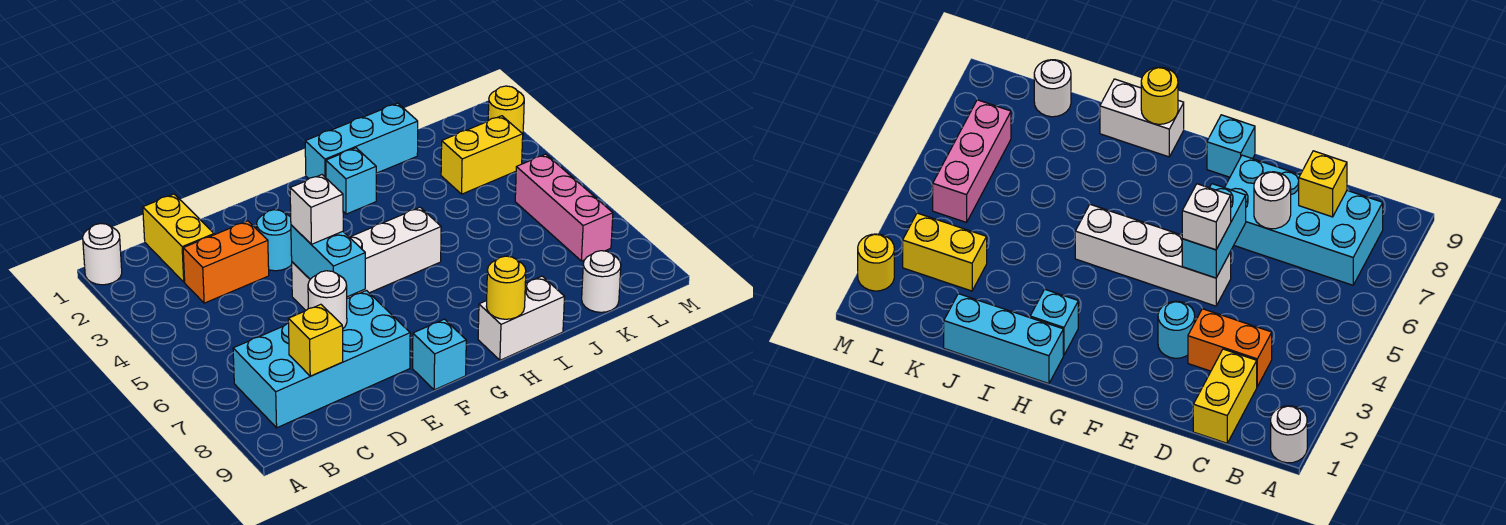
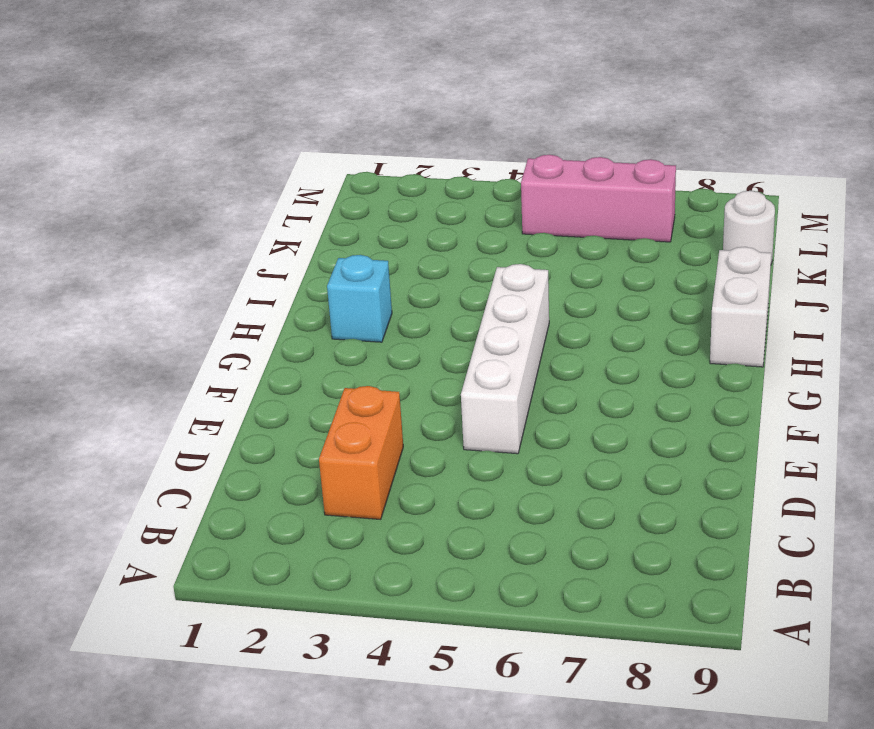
none -> white 1x1 round brick [83,224,122,285]
none -> cyan 2x4 brick [233,291,410,428]
none -> yellow 1x2 brick [143,194,214,282]

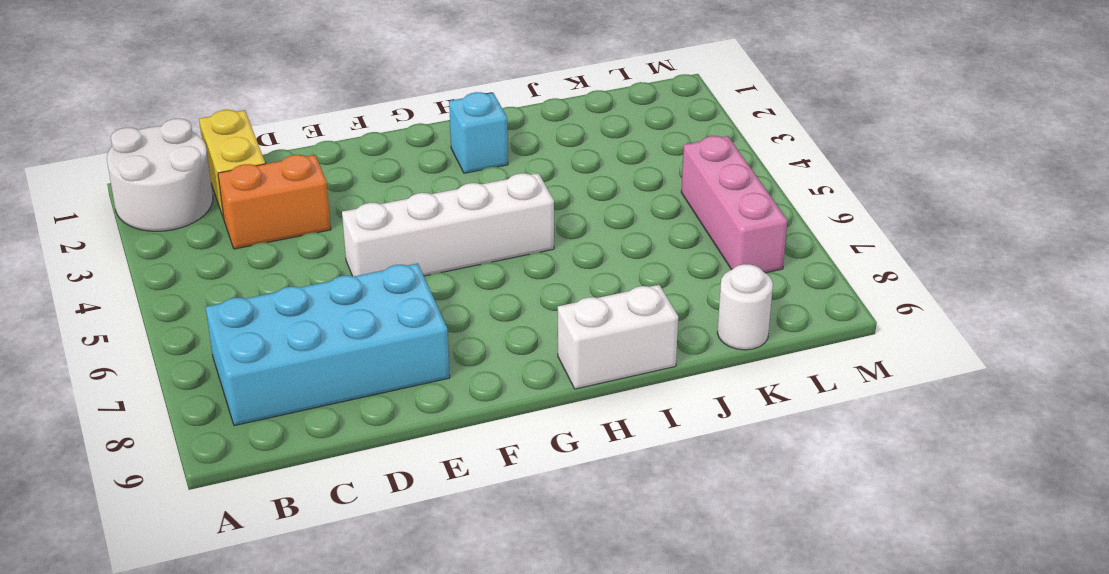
white 2x2 round brick [107,119,213,231] -> white 1x1 round brick [83,224,122,285]
none -> cyan 1x1 round brick [257,210,292,271]
none -> cyan 1x1 brick [413,319,466,390]
none -> cyan 1x3 brick [305,103,418,179]

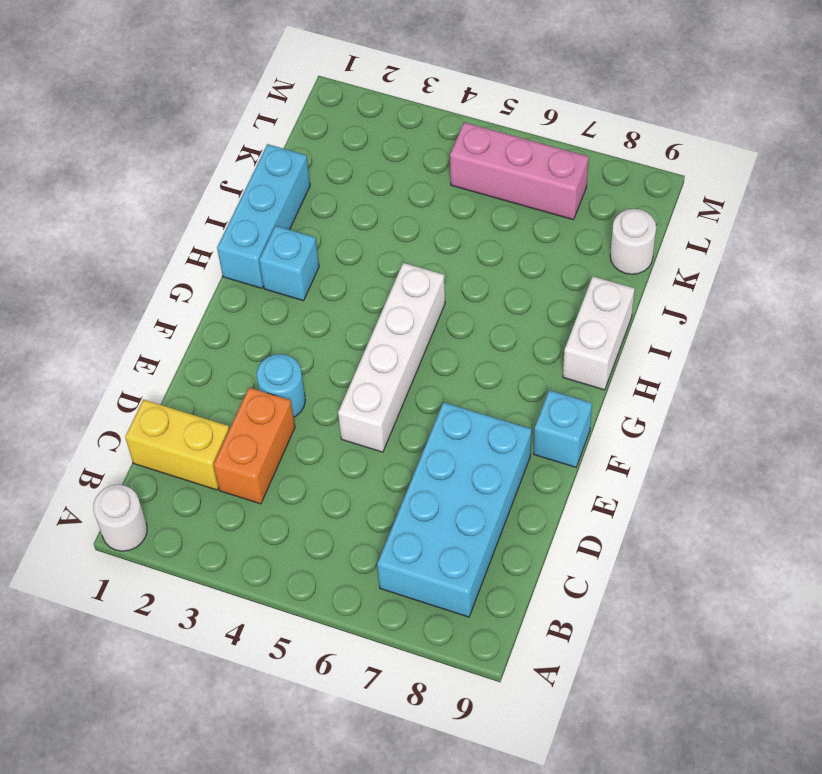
none -> yellow 1x2 brick [441,116,523,194]
none -> yellow 1x1 round brick [488,86,524,134]
none -> yellow 1x1 brick [288,304,343,376]

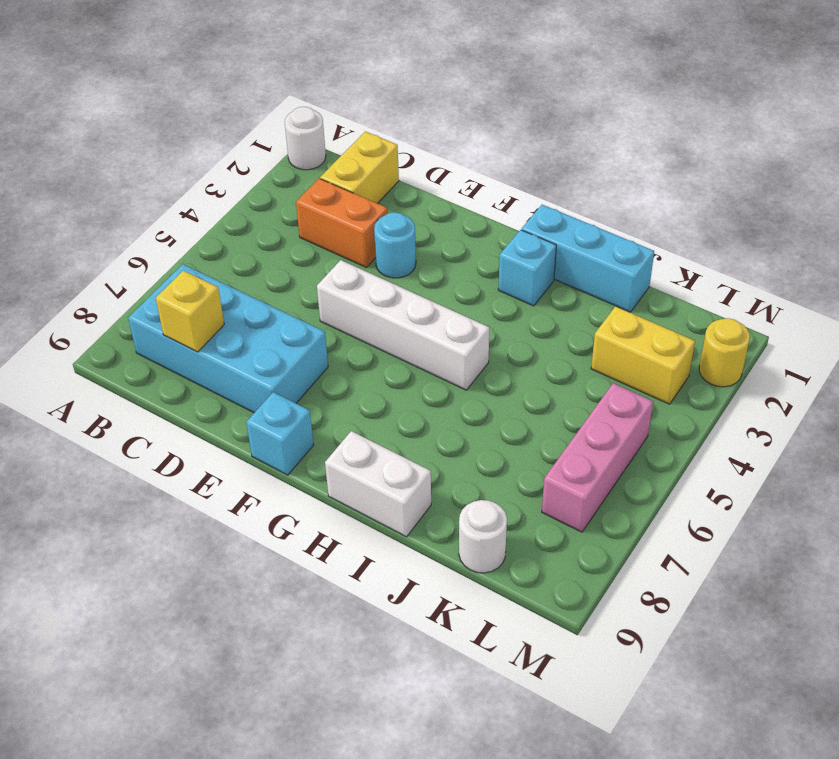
none -> white 1x1 round brick [308,271,347,328]
none -> cyan 1x2 brick [291,225,365,297]
none -> yellow 1x1 round brick [486,256,526,319]

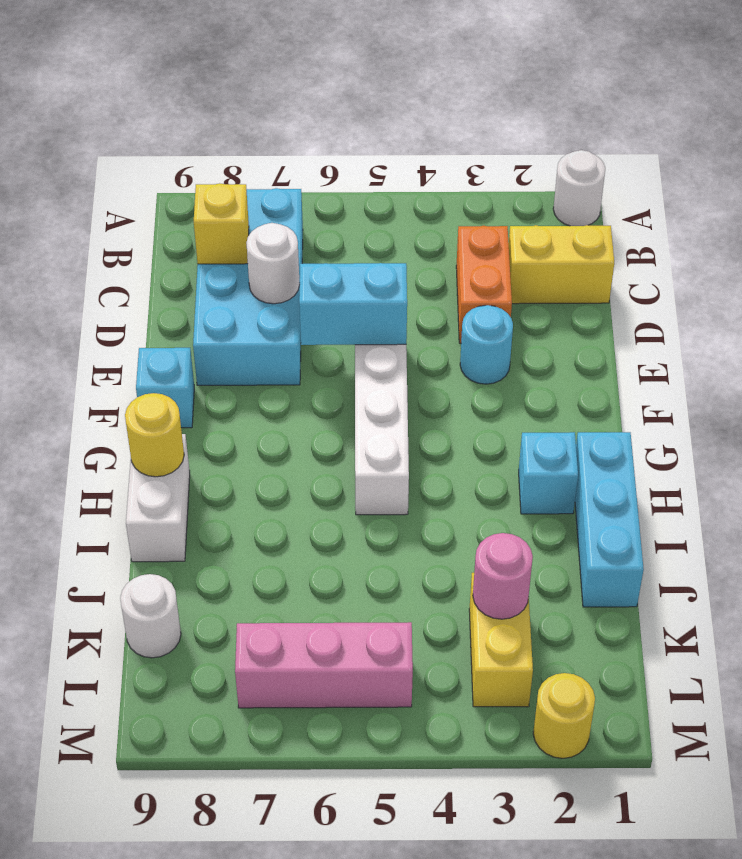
pink 1x1 round brick [473,533,533,619] -> none
none -> white 1x1 brick [290,175,343,244]

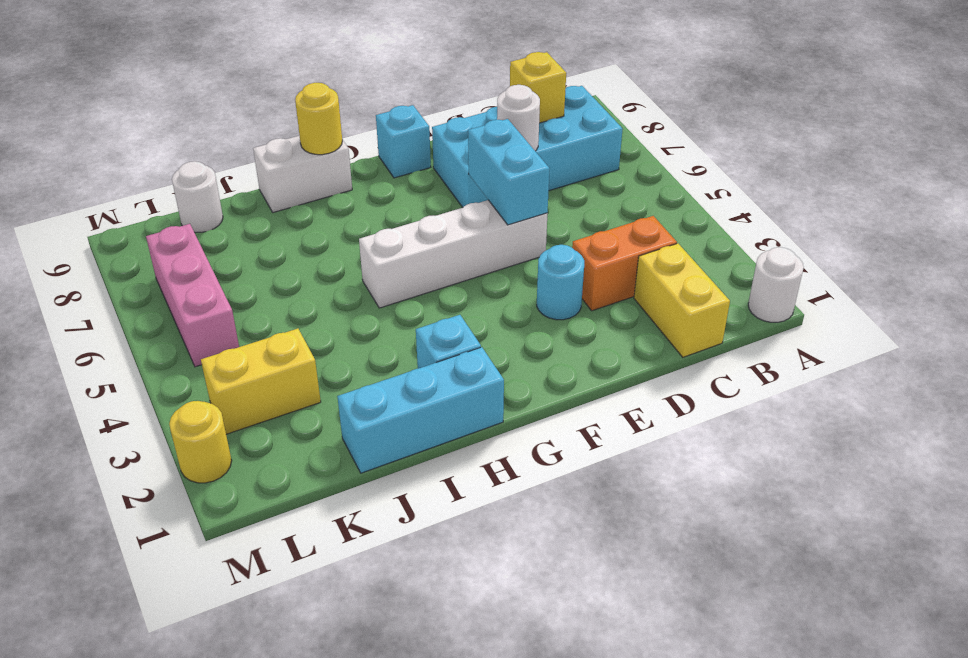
none -> white 1x1 brick [290,175,343,244]

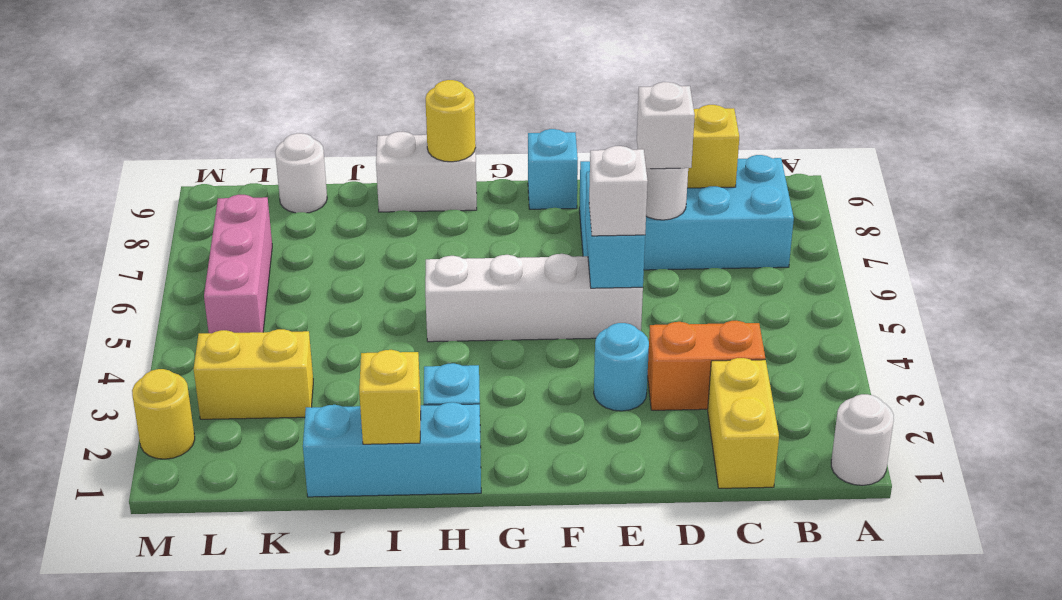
white 1x1 brick [637,82,695,169] -> none
yellow 1x1 brick [359,350,421,444] -> none

